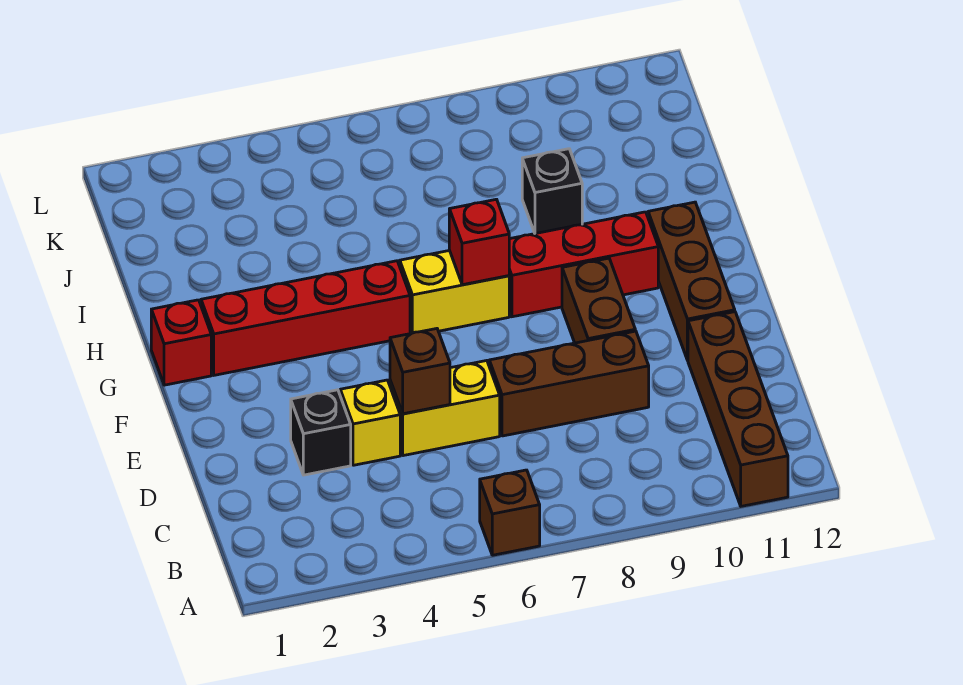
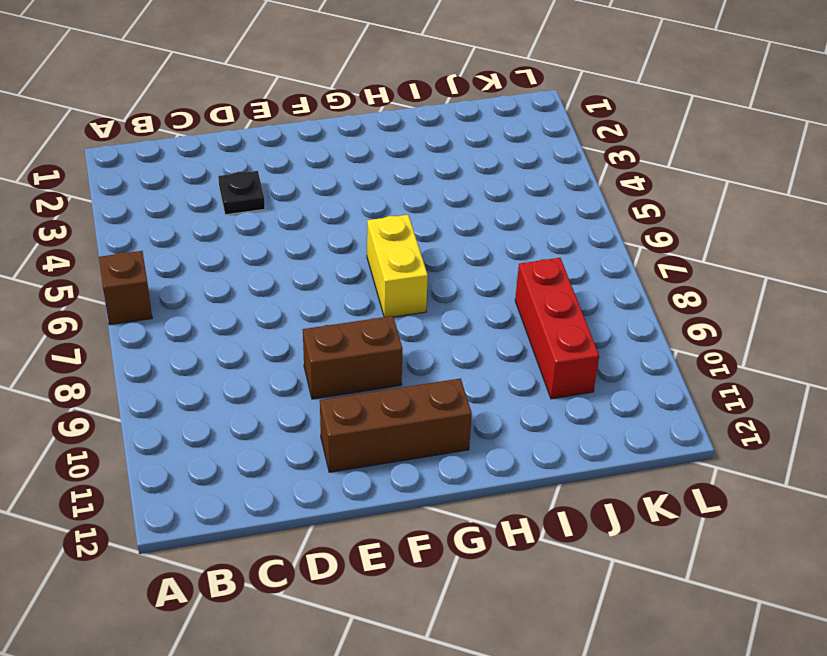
black 1x1 plate [218,171,265,215] -> black 1x1 brick [291,390,351,475]
red 1x3 brick [515,258,599,399] -> red 1x3 brick moved to [509,212,658,317]
none -> brown 1x4 brick [688,312,788,506]
none -> yellow 1x1 brick [340,380,400,465]
none -> yellow 1x2 brick [390,361,500,456]

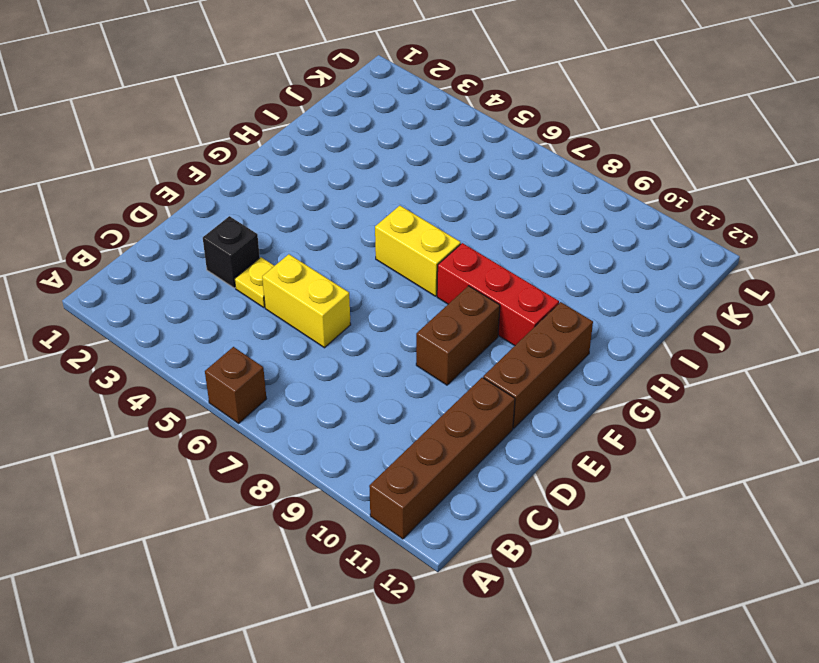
yellow 1x1 plate [235,257,274,307] -> yellow 1x1 brick [340,380,400,465]
none -> brown 1x3 brick [489,331,649,436]
none -> red 1x1 brick [151,300,211,385]
none -> red 1x4 brick [201,261,410,375]

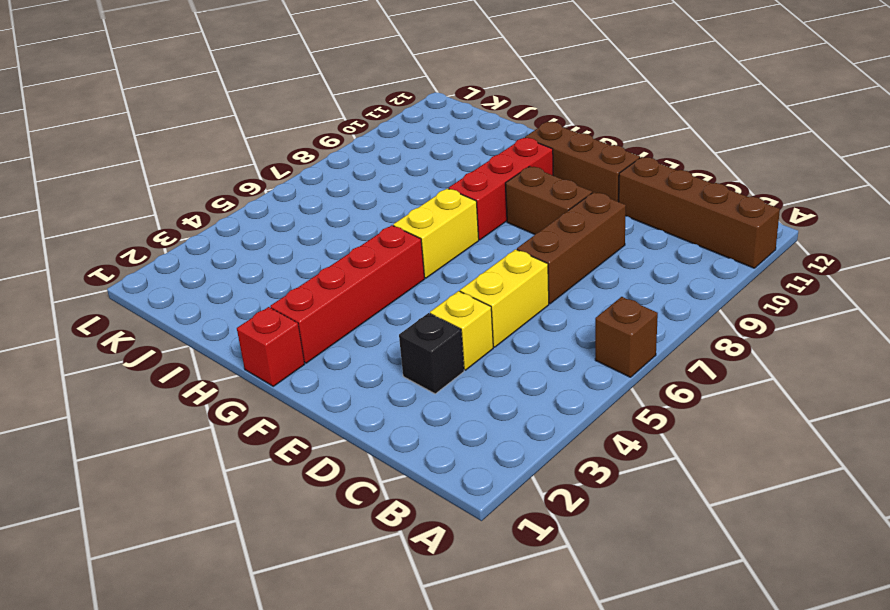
none -> black 1x1 brick [522,149,582,234]
none -> brown 1x1 brick [390,329,450,414]
none -> red 1x1 brick [449,199,509,285]

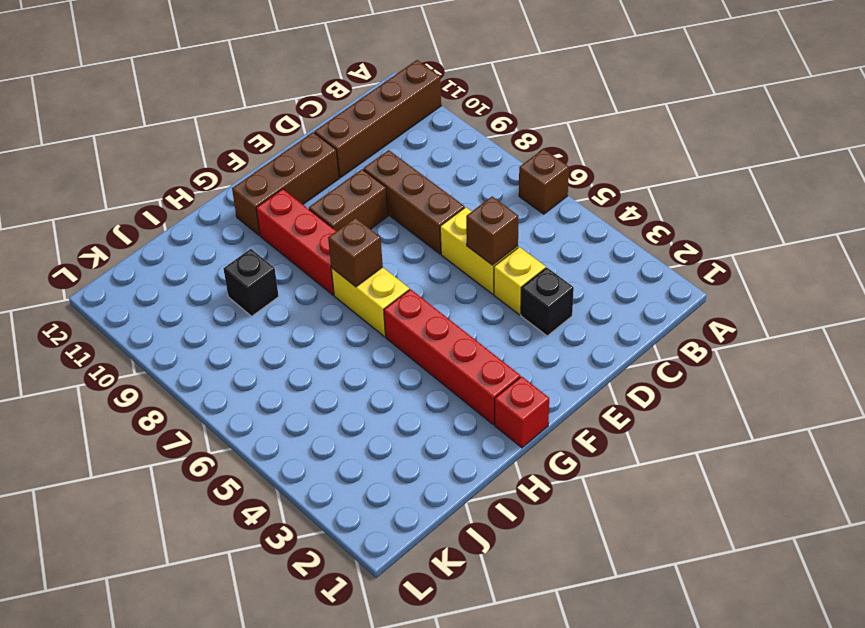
brown 1x1 brick [328,218,383,287] -> red 1x1 brick [449,199,509,285]

